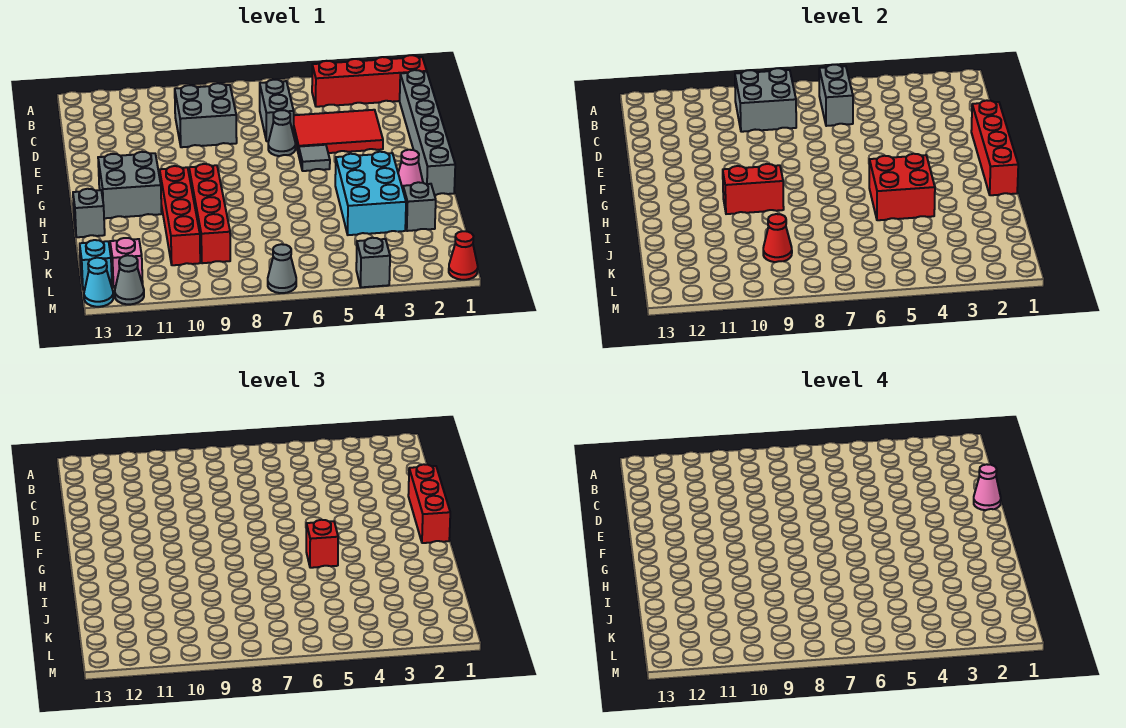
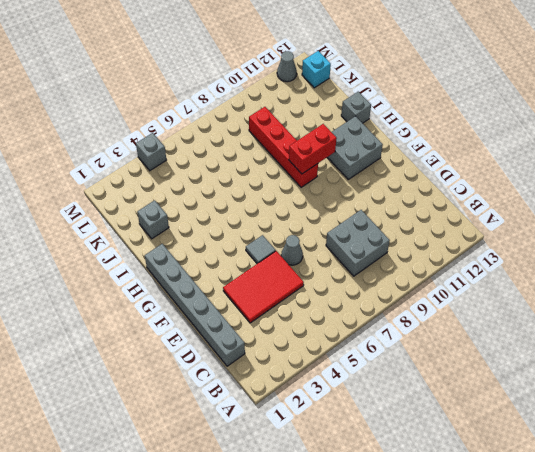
none -> red 1x4 brick [312,55,427,107]
none -> grey 1x2 brick [260,80,294,141]
none -> pink 1x1 cone [398,150,423,189]
none -> cyan 2x3 brick [335,152,406,235]

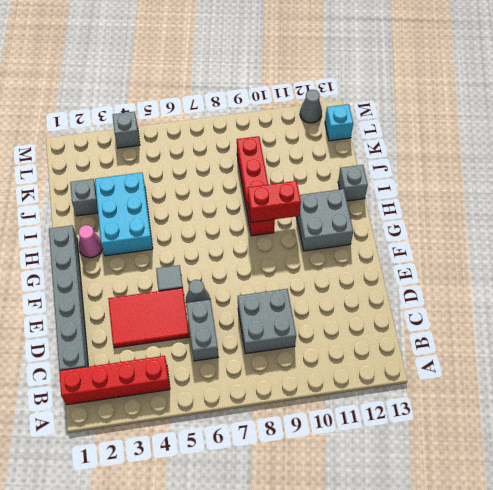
none -> red 1x4 brick [160,166,200,265]
none -> pink 1x1 brick [110,238,143,287]
none -> red 1x1 cone [449,231,478,280]
none -> grey 1x1 cone [268,244,296,293]

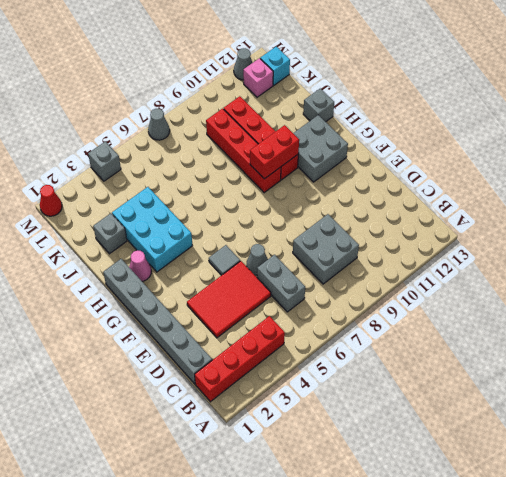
none -> cyan 1x1 cone [84,258,113,307]
none -> grey 1x2 brick [819,65,853,126]
none -> grey 2x2 brick [735,68,796,132]
none -> red 1x4 brick [971,100,1018,195]

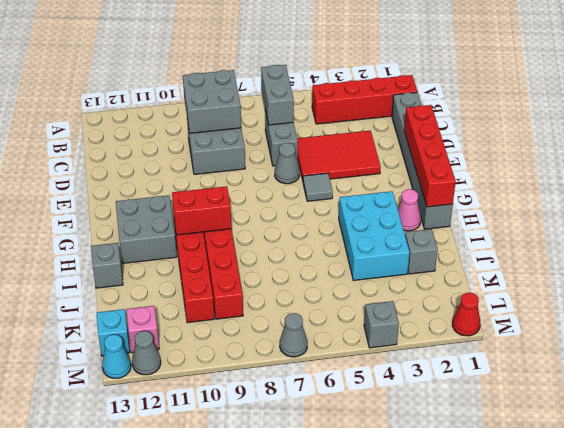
none -> red 2x2 brick [869,154,935,220]
none -> red 1x1 cone [763,214,792,262]
none -> red 1x3 brick [408,464,450,543]
none -> red 1x1 brick [306,520,338,568]

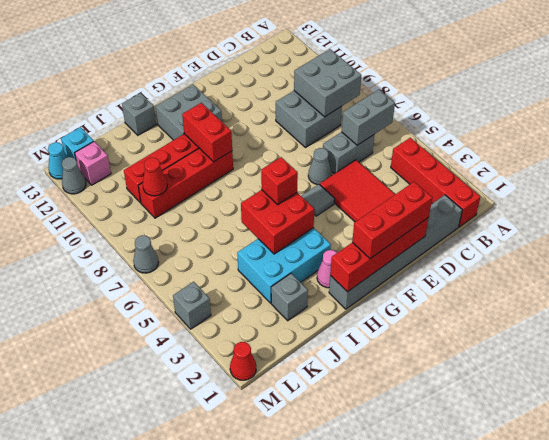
none -> pink 1x1 cone [974,464,1001,510]

